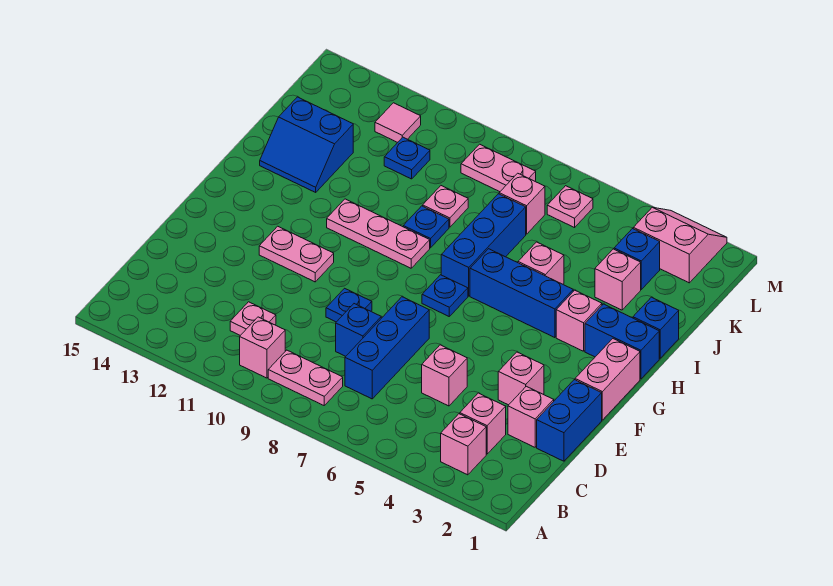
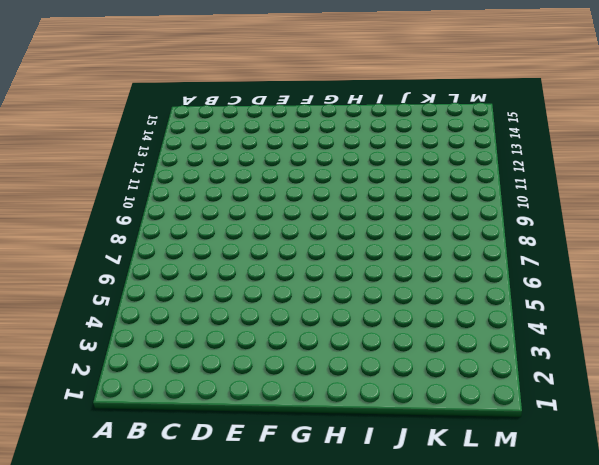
none -> pink 1x1 brick [441,414,486,475]
none -> pink 1x2 plate [268,350,343,405]
none -> pink 1x1 brick [240,317,285,378]
none -> pink 1x1 brick [460,393,506,454]

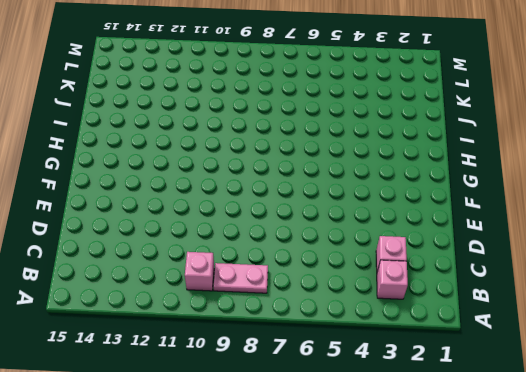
none -> blue 1x3 brick [345,297,429,399]
none -> pink 1x1 plate [230,302,276,335]
none -> blue 1x2 brick [537,380,602,461]
none -> pink 1x1 brick [508,386,554,447]

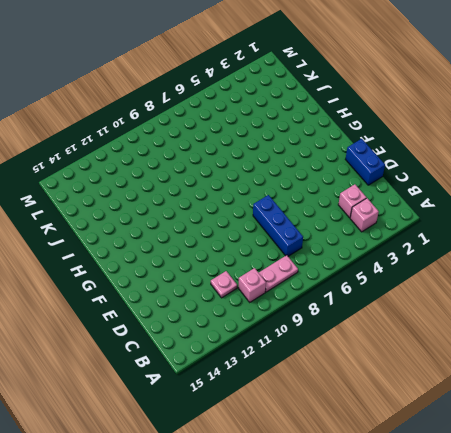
none -> pink 1x1 brick [508,386,554,447]
none -> pink 1x1 brick [422,345,467,406]
none -> blue 1x1 brick [336,304,381,356]
none -> pink 1x1 brick [498,352,544,405]

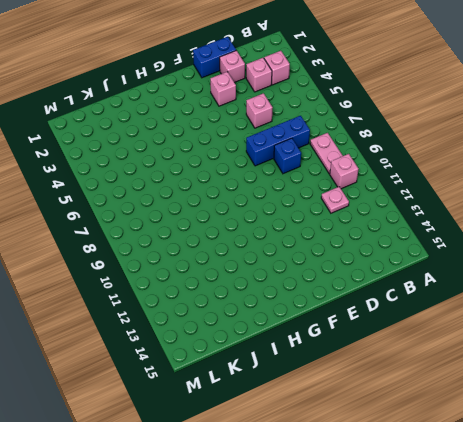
none -> blue 1x1 plate [326,288,372,322]
none -> pink 1x2 brick [575,339,640,420]
none -> pink 1x2 plate [259,226,334,282]
none -> blue 1x1 plate [422,275,468,316]

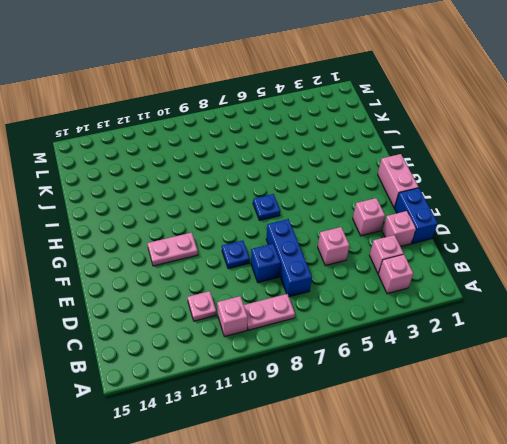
none -> blue 1x2 brick [585,304,659,379]
none -> pink 1x1 brick [556,290,602,351]
none -> blue 1x3 brick [470,249,573,338]
none -> blue 1x3 brick [441,194,526,296]

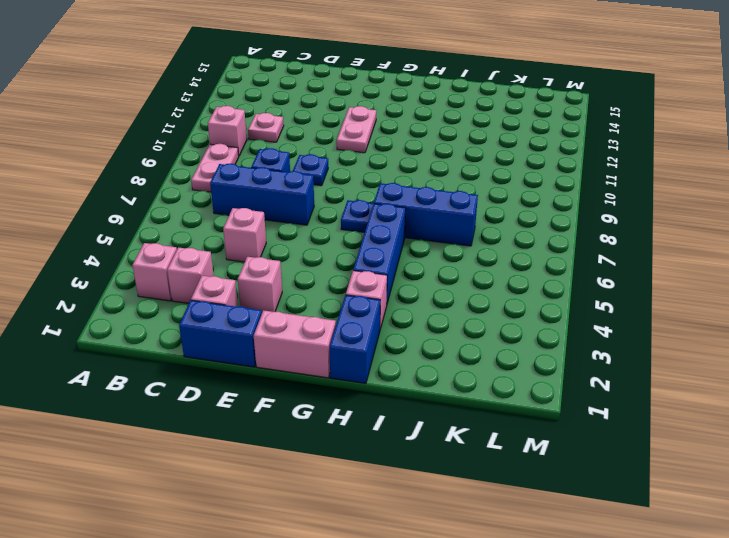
none -> pink 1x3 plate [327,199,430,268]
none -> blue 1x1 brick [633,297,679,358]
none -> pink 1x1 brick [518,242,564,284]
none -> blue 1x1 plate [403,206,449,248]

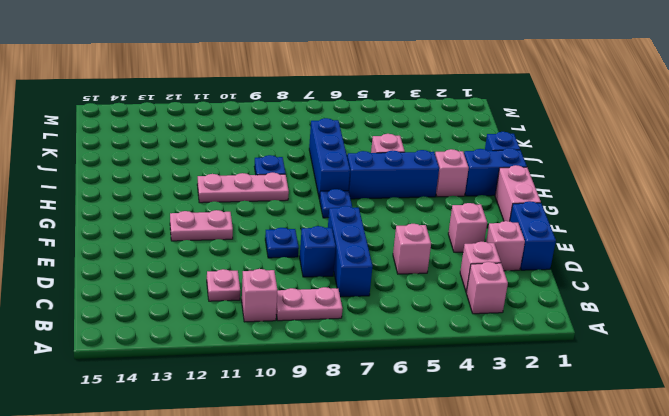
none -> blue 2x2 slope [260,97,353,192]
none -> pink 1x1 brick [595,249,641,310]
none -> pink 1x1 plate [423,186,468,227]
none -> blue 1x1 brick [614,229,660,289]

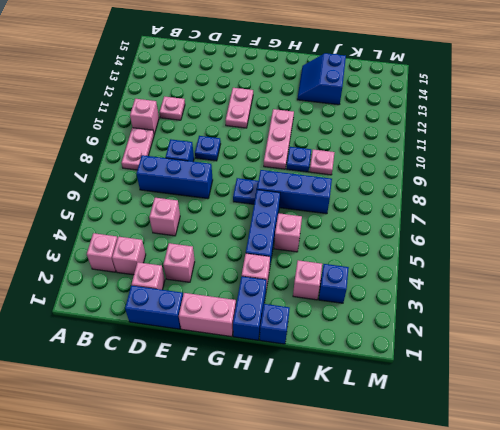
none -> pink 1x1 brick [499,173,545,234]
none -> blue 1x1 plate [384,137,430,179]
none -> pink 2x2 slope [633,207,727,283]
none -> pink 1x1 plate [547,186,593,228]

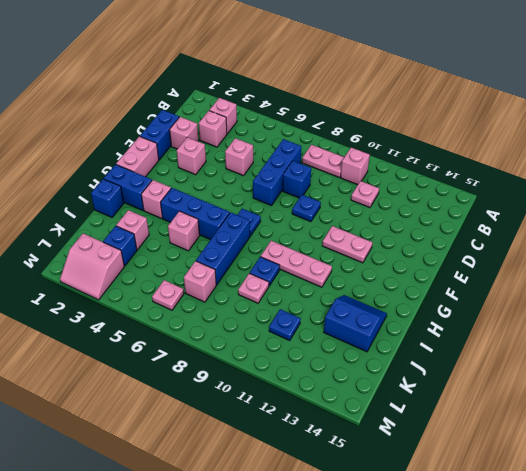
none -> pink 1x2 plate [461,144,536,192]
none -> pink 1x1 tile [375,103,421,142]

